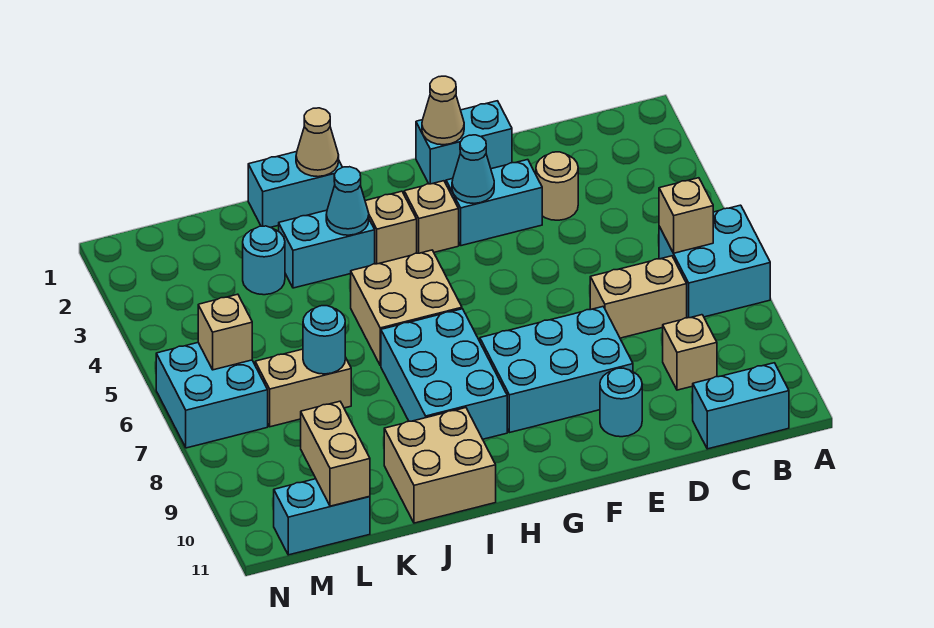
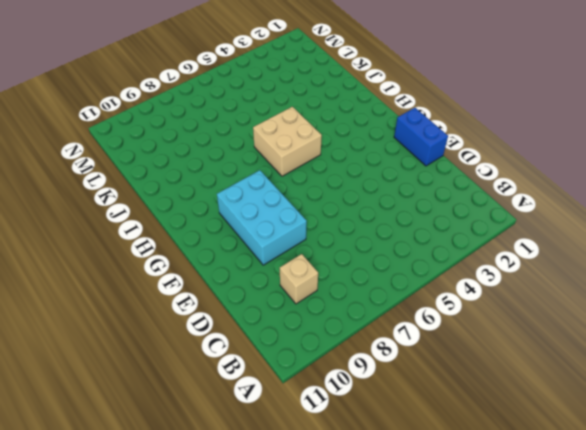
blue 1x2 brick [394,108,448,166] -> cyan 1x2 brick [416,101,512,184]
none -> cyan 2x2 brick [659,205,770,318]
none -> cyan 1x2 brick [693,363,789,449]
none -> tan 1x2 brick [590,256,687,338]

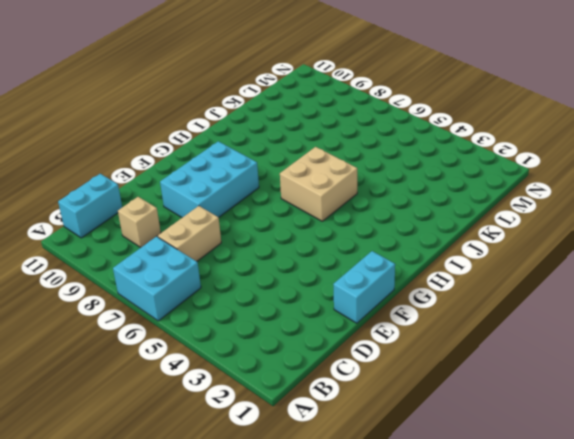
none -> tan 1x1 round brick [536,152,578,220]
none -> cyan 1x2 brick [446,160,542,246]
none -> cyan 1x1 round brick [600,368,642,437]

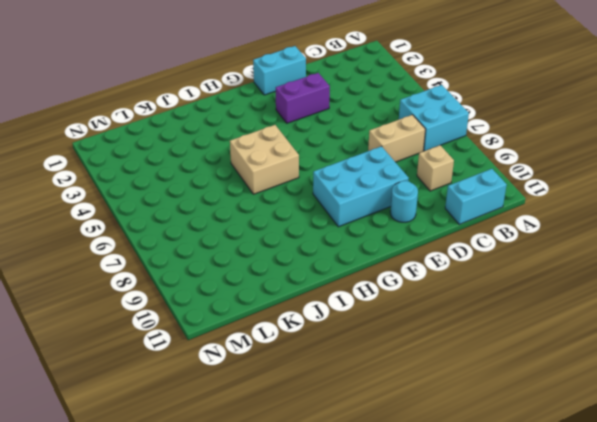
purple 1x2 brick [276,73,330,123] -> cyan 1x2 brick [446,160,542,246]
none -> tan 1x1 round brick [536,152,578,220]
none -> tan 1x1 brick [404,181,459,253]
none -> tan 1x1 brick [365,191,417,264]

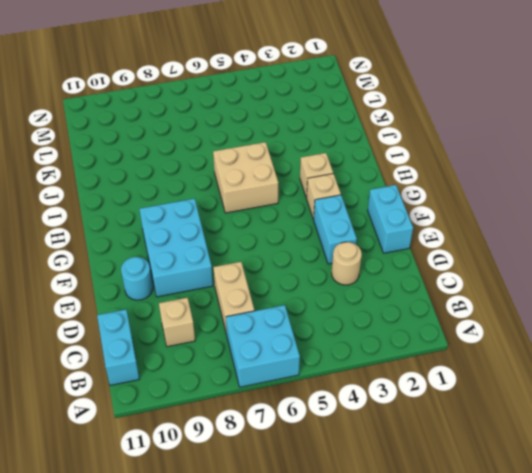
none -> cyan 2x3 brick [381,309,507,439]
none -> cyan 1x2 brick [248,152,342,227]
none -> cyan 1x2 brick [279,210,375,288]

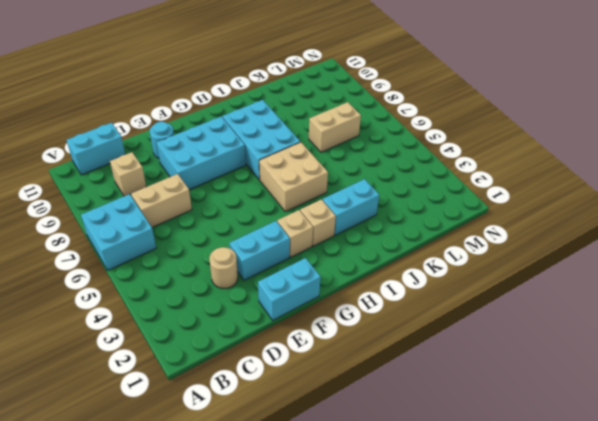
none -> cyan 1x2 brick [248,152,342,227]
none -> tan 2x2 brick [384,408,496,523]
none -> cyan 1x1 round brick [243,226,285,295]

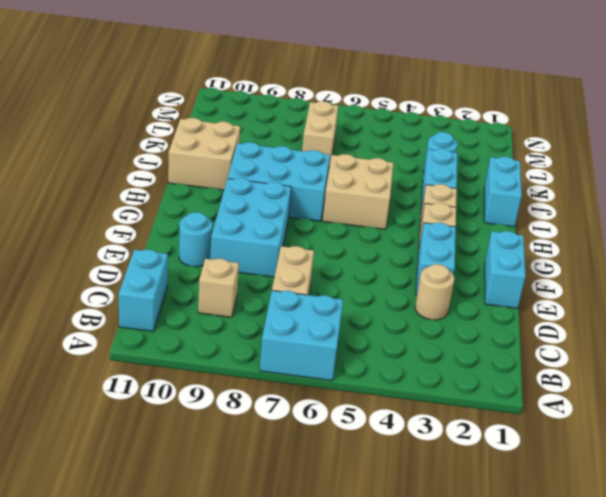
none -> cyan 1x2 brick [274,479,370,555]
none -> cyan 2x2 brick [156,343,268,448]
none -> tan 1x1 brick [659,178,713,253]

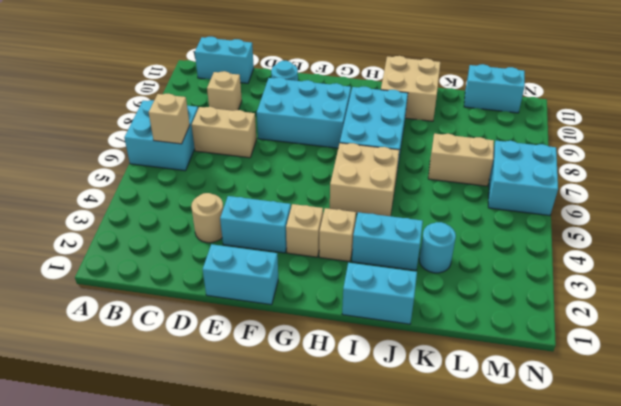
none -> tan 1x1 cone [422,76,464,145]
none -> cyan 1x1 cone [452,135,494,203]
none -> tan 1x1 cone [296,108,339,177]

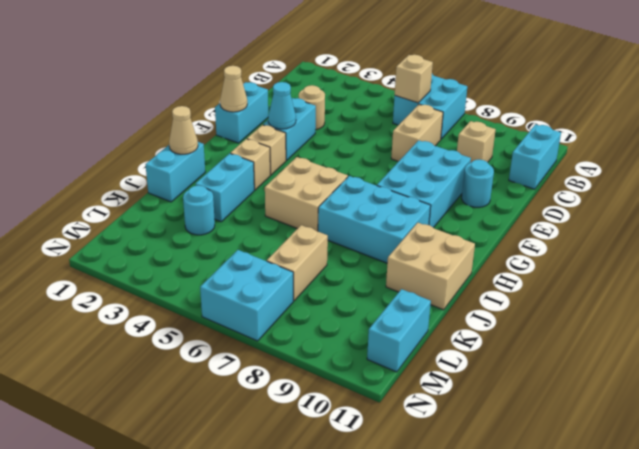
none -> cyan 1x1 cone [326,167,369,235]
none -> cyan 1x1 round brick [303,306,345,374]
none -> tan 1x2 brick [301,401,370,506]

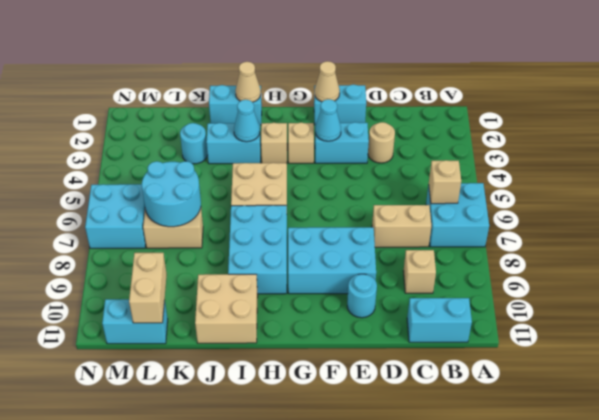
cyan 2x2 round brick [142,161,201,227] -> cyan 1x1 round brick [303,306,345,374]
none -> tan 1x1 brick [198,294,252,370]

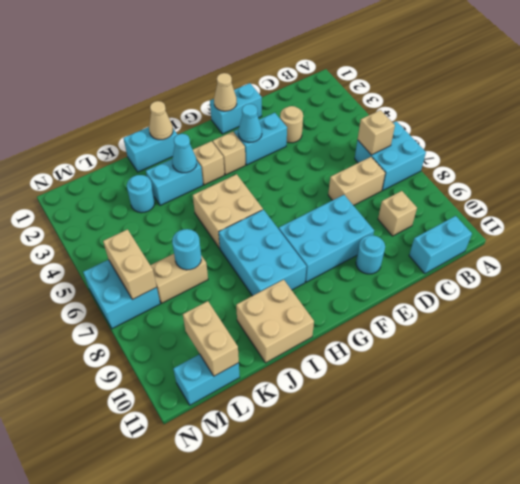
tan 1x2 brick [103,229,157,300] -> tan 1x1 brick [198,294,252,370]

